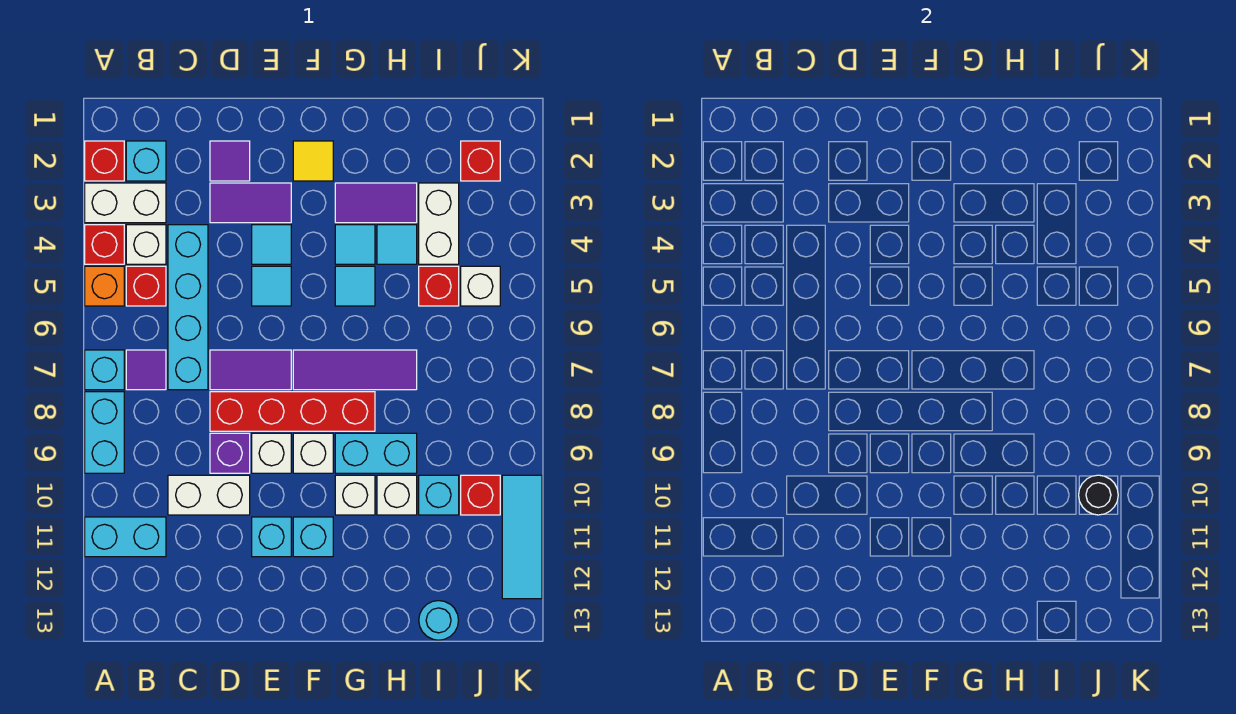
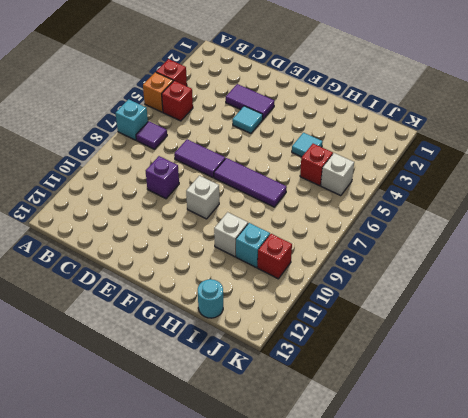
none -> red 1x1 brick [85,141,124,181]
none -> white 1x2 brick [85,183,166,223]
none -> cyan 1x2 brick [85,392,124,473]
none -> cyan 1x2 brick [85,517,166,557]

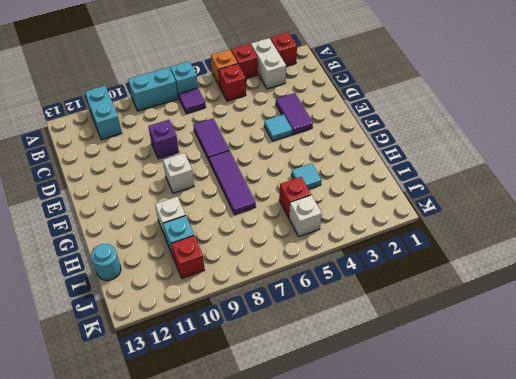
none -> cyan 1x1 brick [126,141,166,181]
none -> white 1x1 brick [126,225,166,264]
none -> cyan 1x4 brick [168,225,208,390]
none -> white 1x2 brick [168,475,250,515]

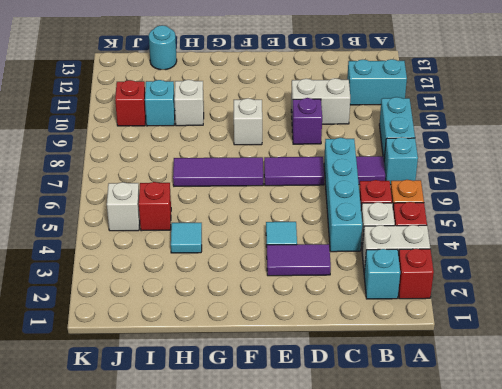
none -> purple 1x1 tile [210,141,250,181]
none -> red 1x4 brick [210,392,375,431]
none -> cyan 1x1 tile [252,266,291,306]
none -> white 1x1 brick [252,433,291,473]

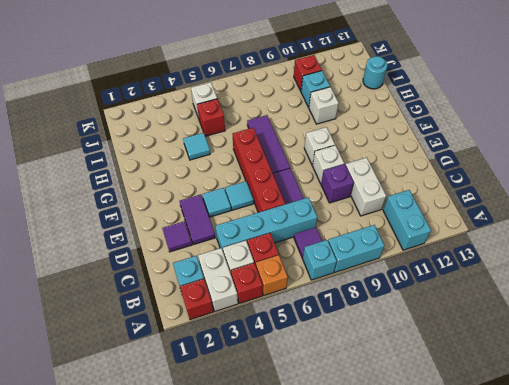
red 1x4 brick [233,128,285,212] -> red 1x4 brick moved to [210,392,375,431]
none -> cyan 1x1 brick [252,517,291,557]
none -> yellow 1x1 tile [293,141,333,181]
none -> cyan 1x1 brick [293,517,333,557]
none -> purple 1x2 tile [335,183,417,223]

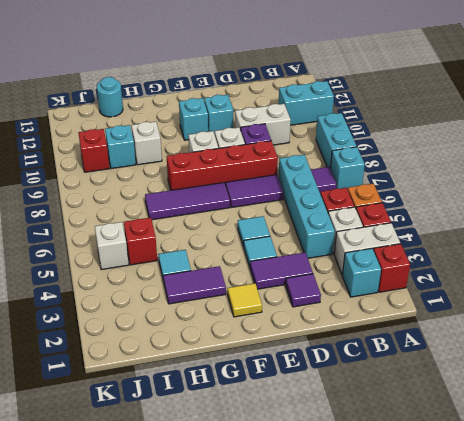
none -> cyan 1x1 tile [335,225,375,264]
none -> cyan 1x1 tile [335,266,375,306]
none -> cyan 1x2 brick [335,433,417,473]
none -> white 1x1 brick [335,475,375,515]

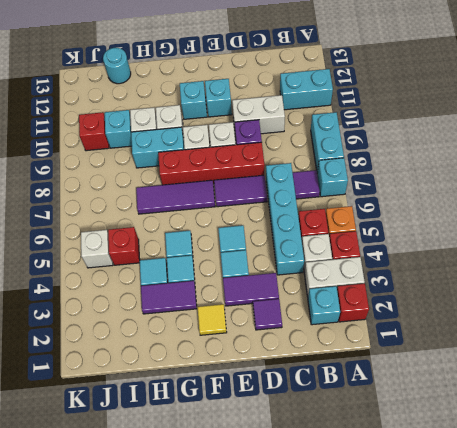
none -> white 1x2 brick [419,183,459,264]
none -> red 1x1 brick [461,141,500,181]
none -> cyan 1x3 tile [502,475,542,599]
none -> black 1x1 round brick [1079,475,1118,515]

